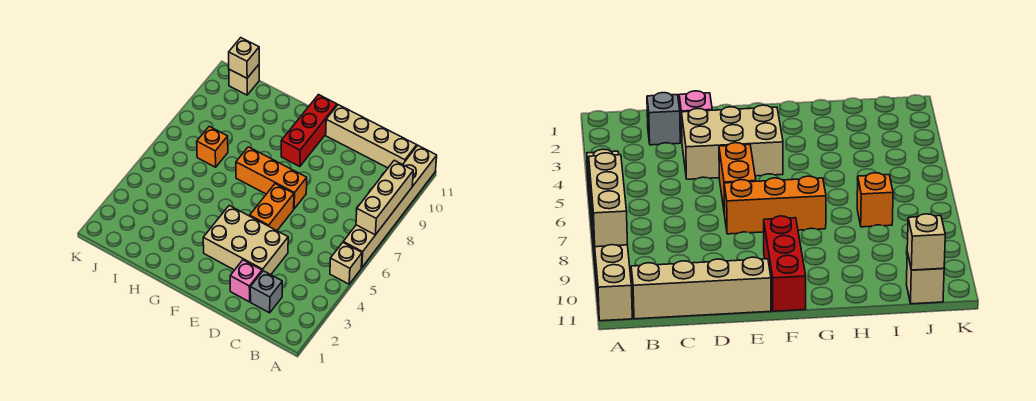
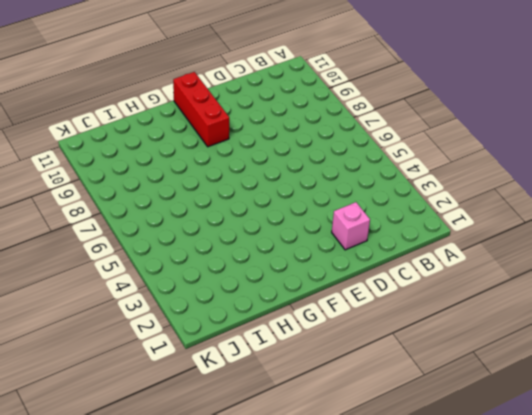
none -> tan 1x1 brick [330,243,362,284]
none -> tan 1x6 brick [343,145,437,268]
none -> tan 1x4 brick [326,105,417,168]

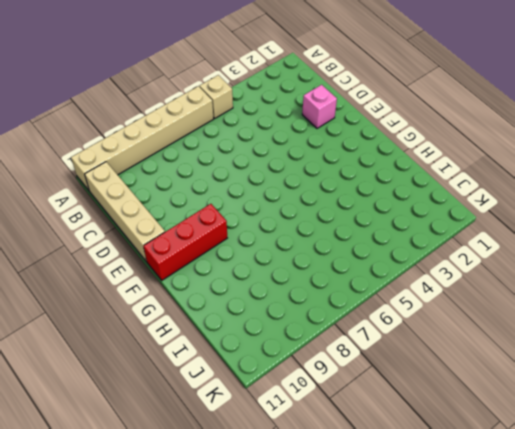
none -> grey 1x1 brick [250,271,282,313]
none -> tan 2x3 brick [203,206,288,275]
none -> orange 1x2 brick [250,184,294,231]

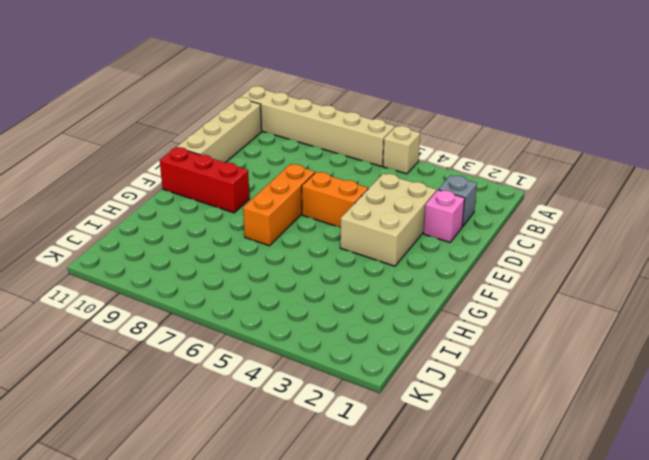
none -> orange 1x1 brick [197,126,228,167]
none -> tan 1x1 brick [229,65,259,95]
none -> tan 1x3 brick [356,160,413,235]

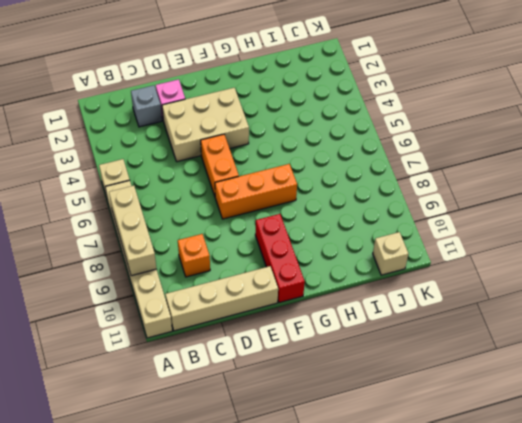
orange 1x1 brick [178,234,210,277] -> orange 1x1 brick moved to [197,126,228,167]
none -> tan 1x1 brick [229,38,259,78]

